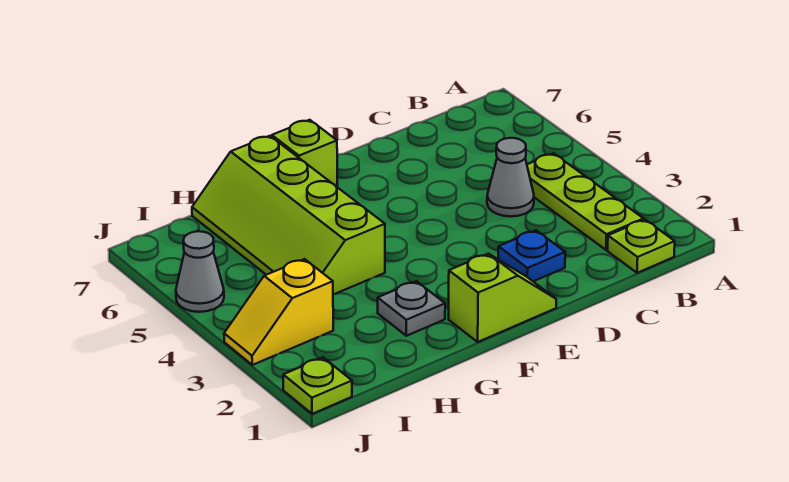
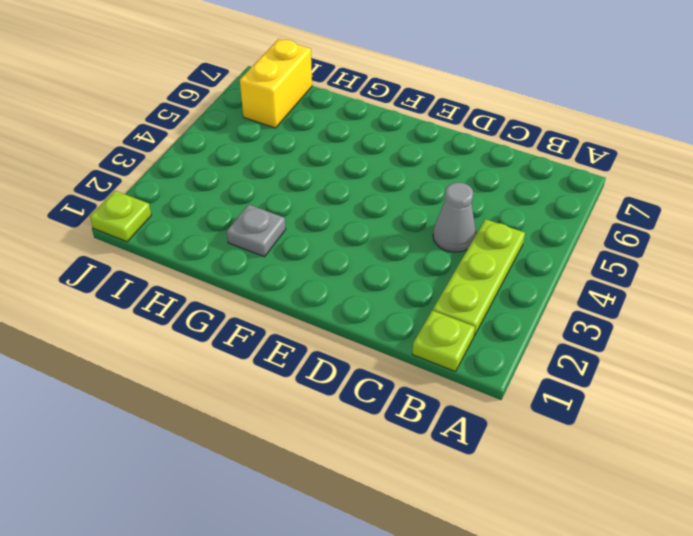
yellow 1x2 brick [240,39,312,128] -> none
none -> blue 1x1 plate [498,231,565,282]
none -> lime 1x2 slope [449,254,556,342]

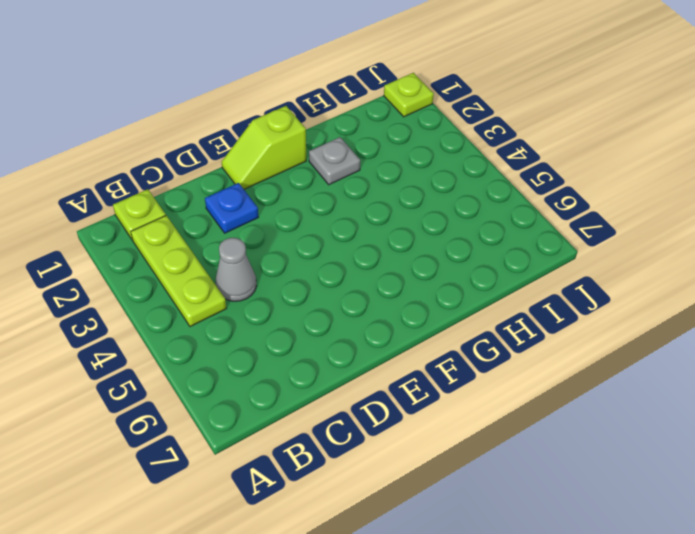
none -> lime 1x1 brick [272,120,337,187]
none -> lime 2x4 slope [192,136,385,294]

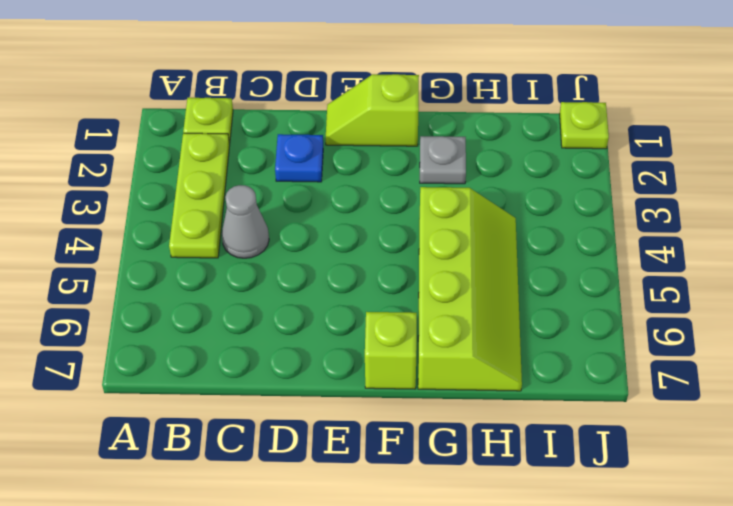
none -> yellow 1x2 slope [224,259,333,365]
none -> grey 1x1 cone [176,231,224,312]

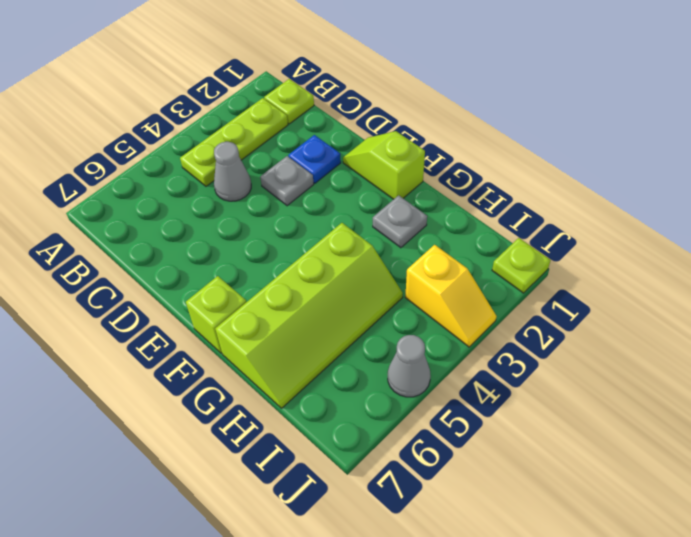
grey 1x1 plate [260,156,314,206] -> none

